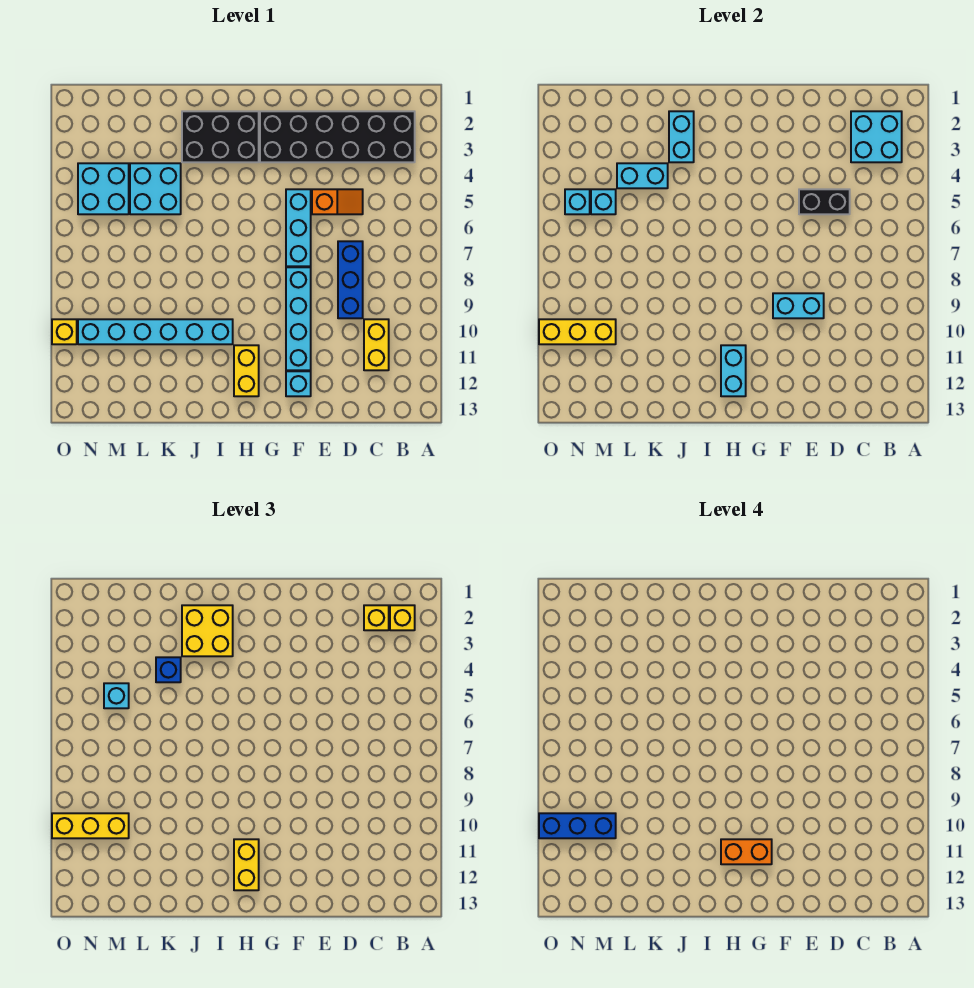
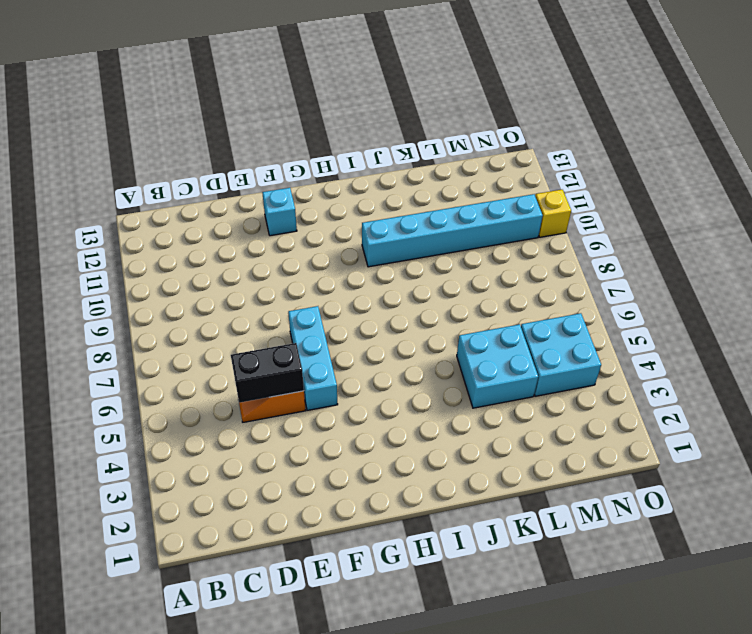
none -> black 2x6 brick [260,111,415,162]
none -> yellow 1x2 brick [364,319,389,370]
none -> blue 1x3 brick [338,241,363,318]
none -> cyan 1x4 brick [286,267,311,370]

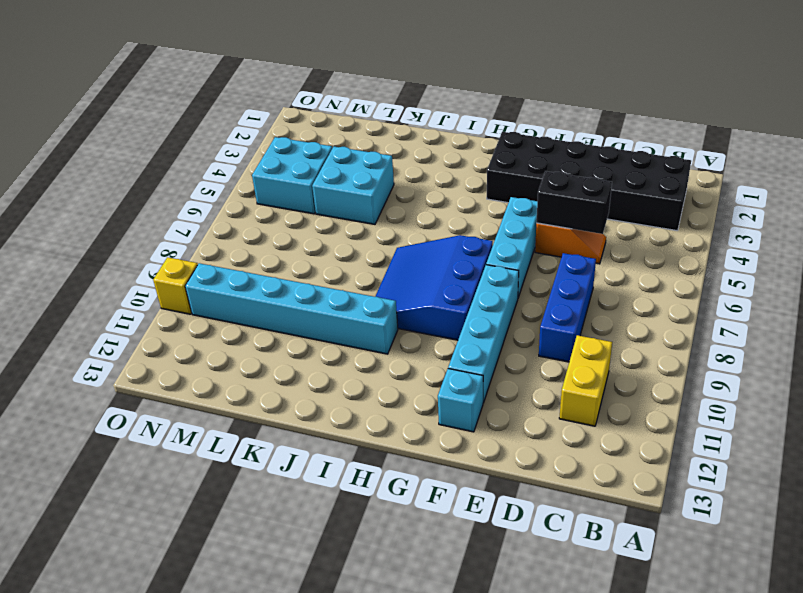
blue 3x3 slope [375,235,493,340] -> none
none -> black 2x3 brick [182,111,259,162]
none -> yellow 1x2 brick [234,345,259,396]
none -> cyan 2x2 brick [851,111,902,162]
none -> cyan 1x2 brick [773,293,824,318]

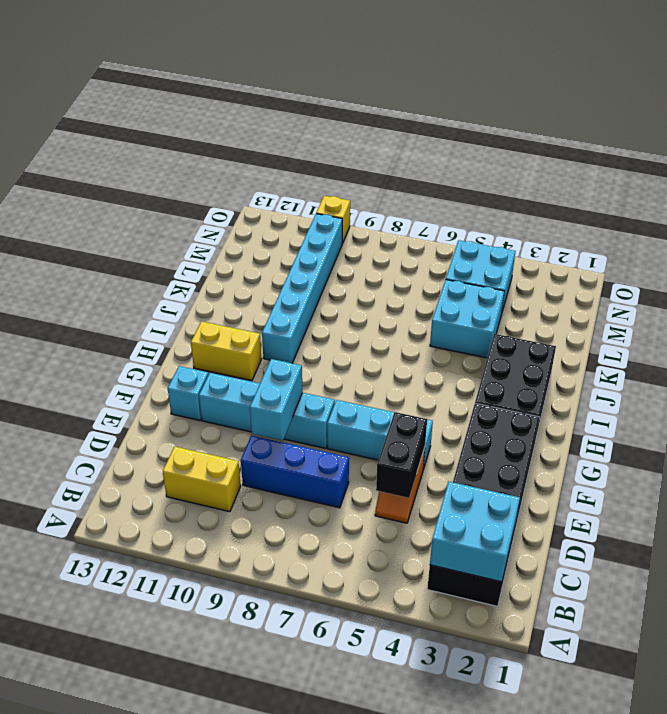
none -> cyan 1x2 brick [721,345,746,396]
none -> cyan 1x2 brick [669,111,694,162]
none -> cyan 1x2 brick [617,163,668,188]
none -> cyan 1x1 brick [591,189,616,214]

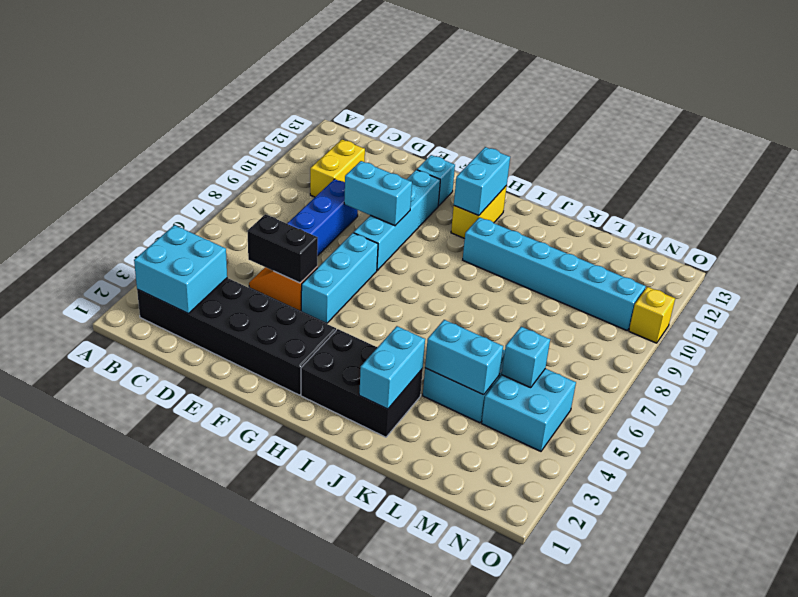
none -> yellow 1x3 brick [539,319,616,344]
none -> cyan 1x1 brick [565,189,590,214]
none -> yellow 1x1 brick [390,605,415,630]
none -> yellow 1x1 brick [364,605,389,630]

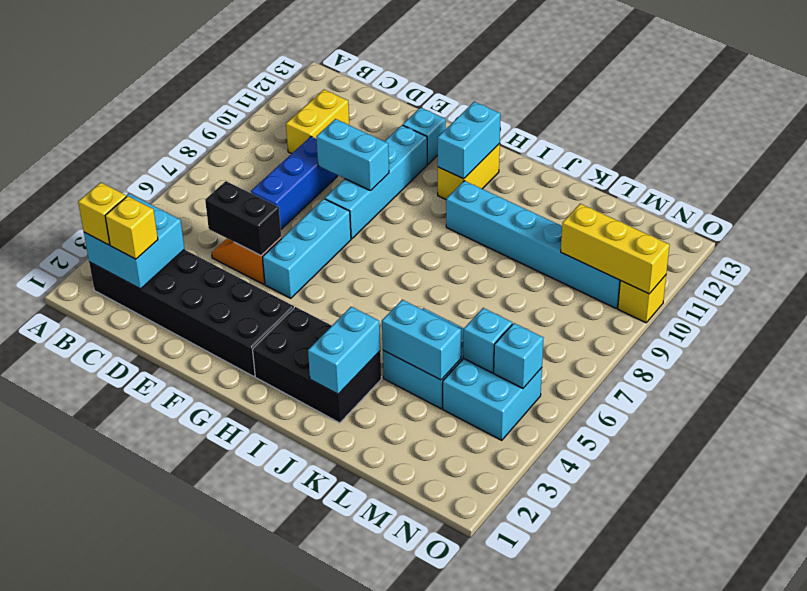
none -> yellow 1x2 brick [234,839,259,890]
none -> yellow 2x2 brick [182,605,233,656]
none -> blue 1x1 brick [156,657,181,682]
none -> cyan 1x1 brick [104,683,129,708]

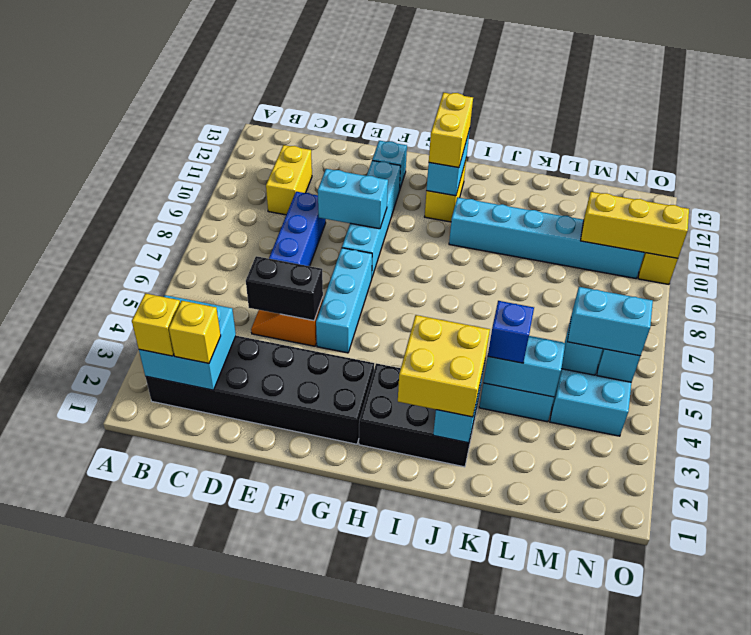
cyan 1x2 brick [567,287,653,356] -> cyan 1x1 brick [104,683,129,708]
none -> yellow 1x3 brick [52,813,129,838]
none -> orange 1x2 brick [721,839,772,864]
none -> blue 1x3 brick [539,813,616,838]

